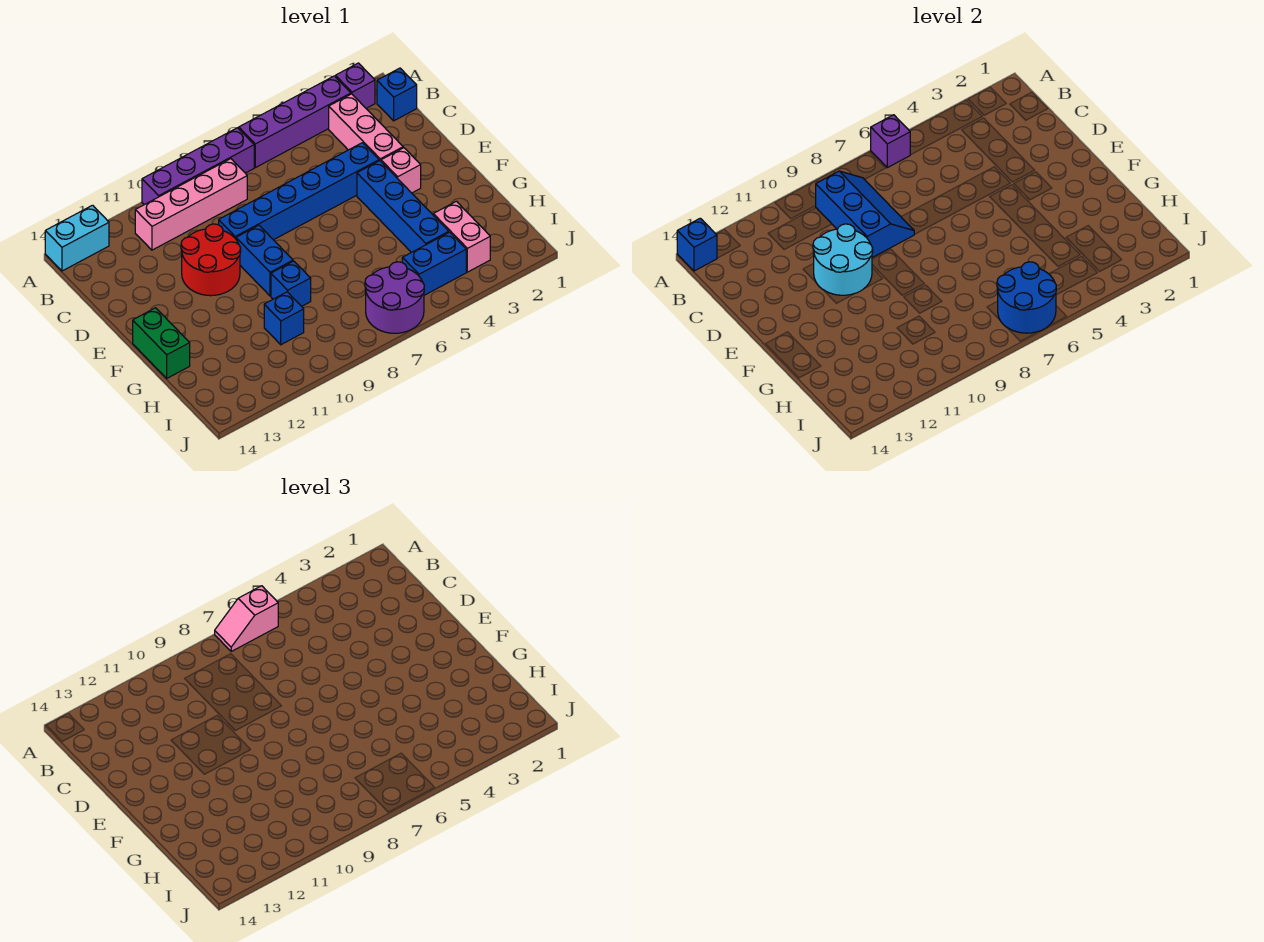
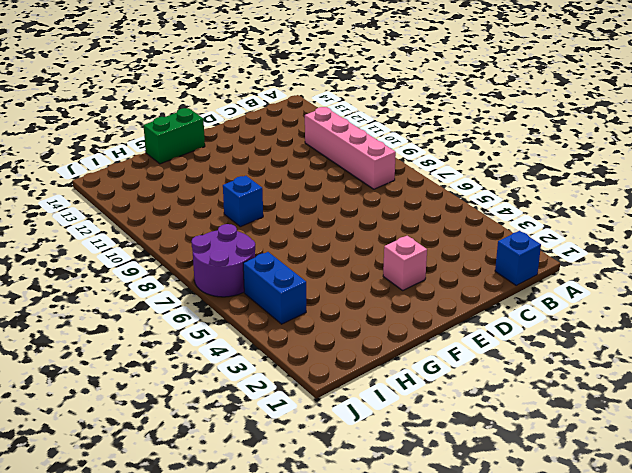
none -> purple 1x1 brick [335,63,375,108]
none -> purple 1x4 brick [239,76,351,168]
none -> purple 1x4 brick [142,128,254,205]

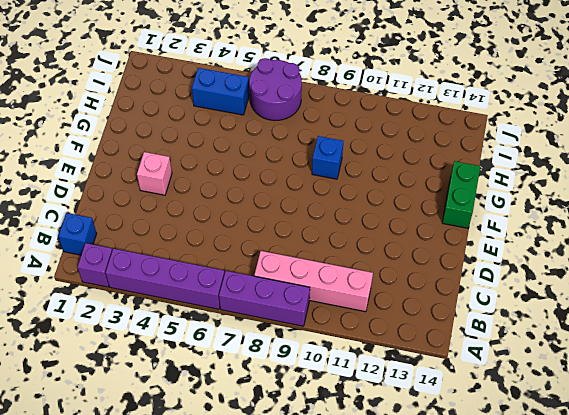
purple 1x3 brick [219,271,310,326] -> purple 1x4 brick [142,128,254,205]
none -> cyan 1x2 brick [45,205,109,271]
none -> pink 1x3 brick [329,94,403,161]
none -> blue 1x6 brick [219,143,379,240]

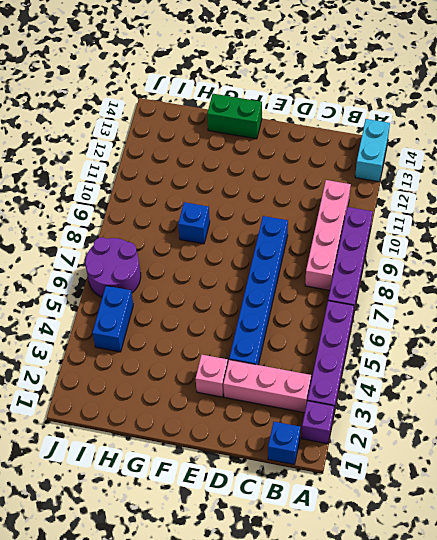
none -> red 2x2 round brick [181,224,241,296]
none -> blue 1x4 brick [357,161,449,253]
none -> blue 1x2 brick [236,225,293,296]

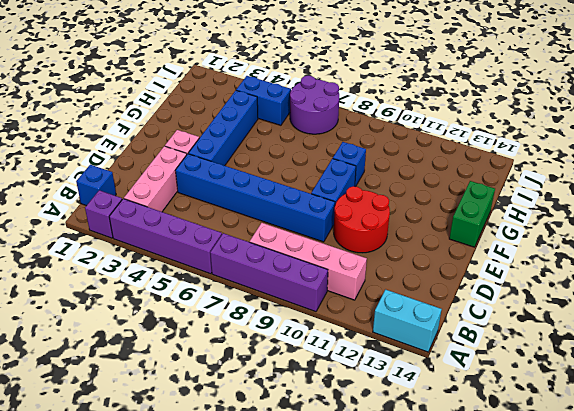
none -> pink 1x2 brick [433,201,490,272]
none -> blue 1x1 brick [264,292,304,345]
none -> purple 1x1 brick [871,115,910,168]

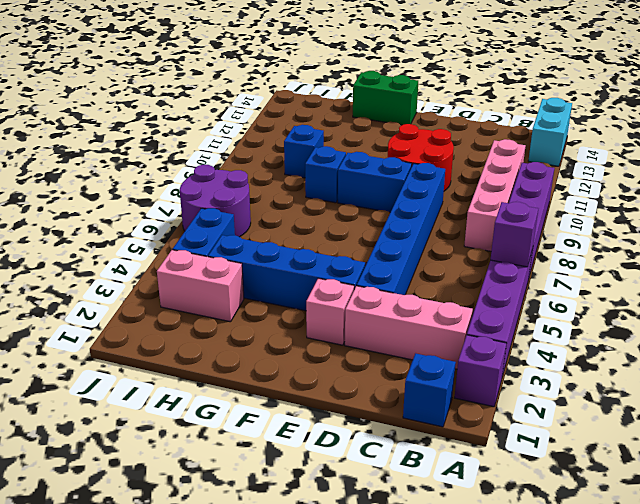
none -> blue 1x1 brick [677,218,717,271]
none -> blue 2x3 slope [816,171,914,257]
none -> cyan 2x2 round brick [813,224,873,295]

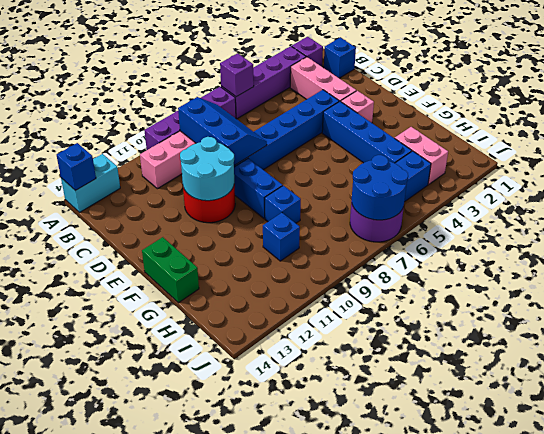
none -> pink 1x2 slope [215,586,278,651]

